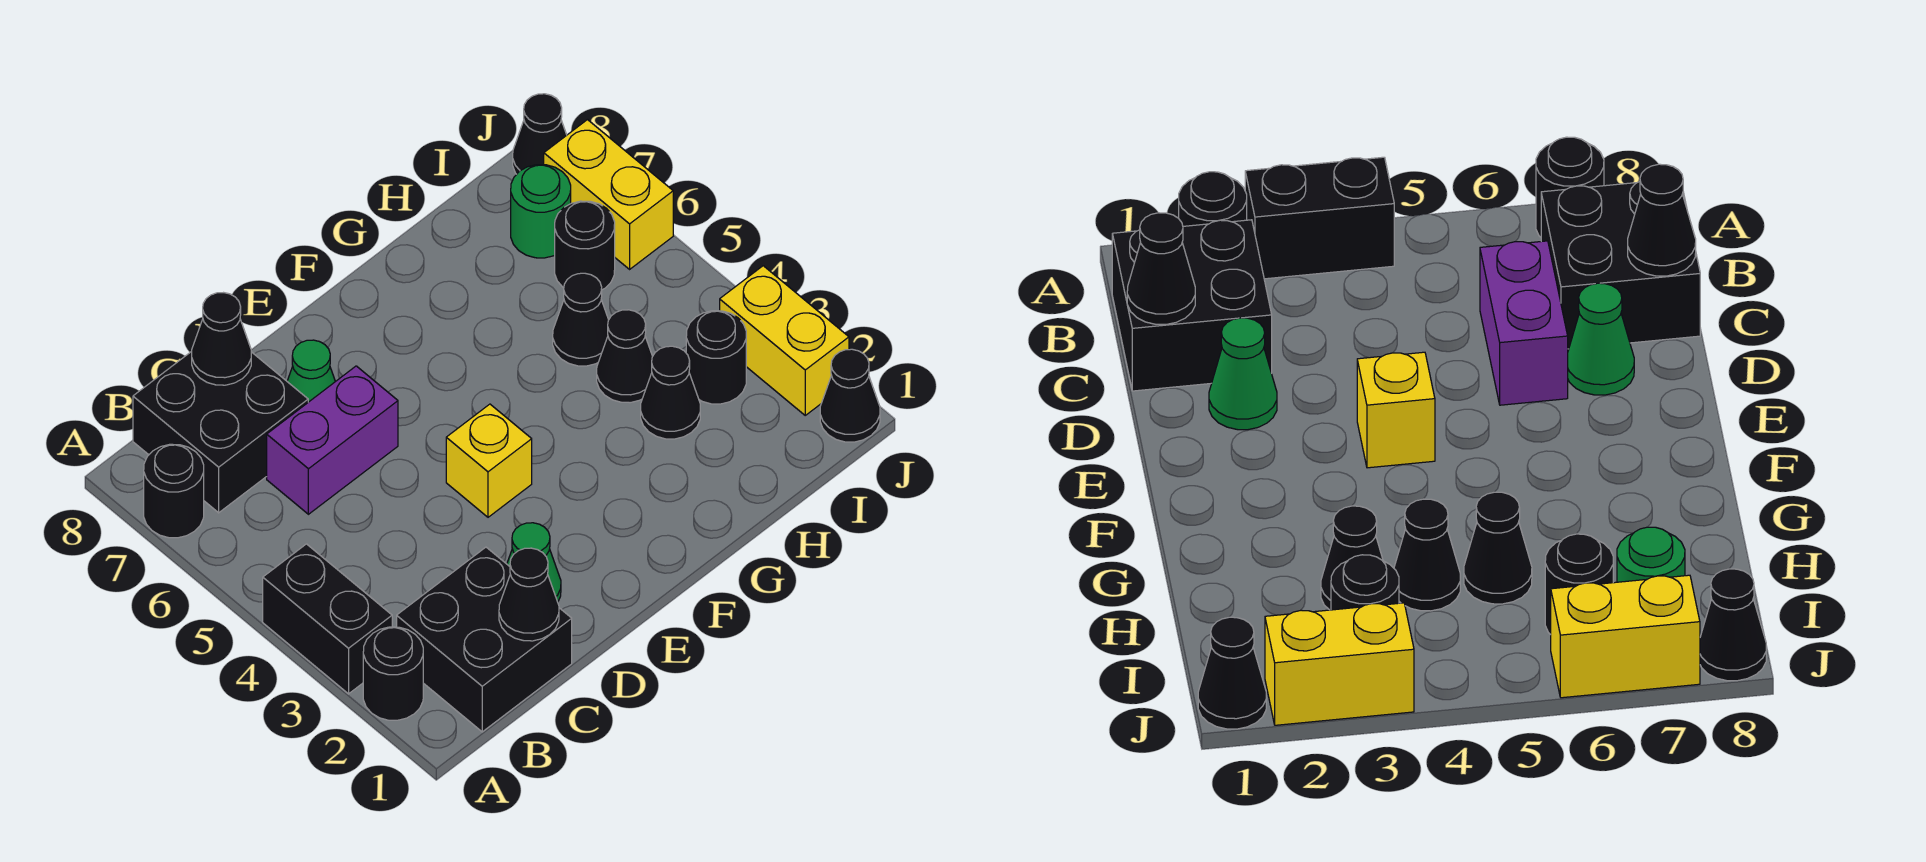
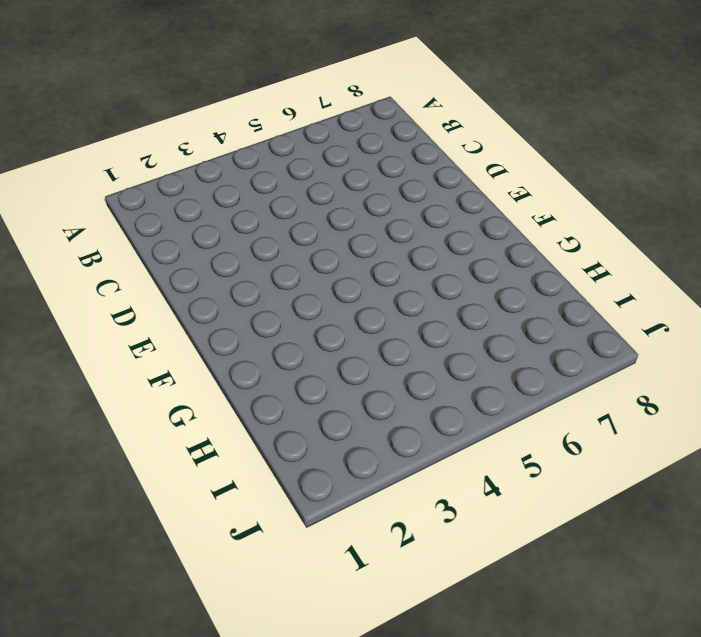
none -> black 1x1 round brick [363,627,423,720]
none -> black 1x2 brick [263,544,392,694]
none -> black 1x1 round brick [144,444,204,538]

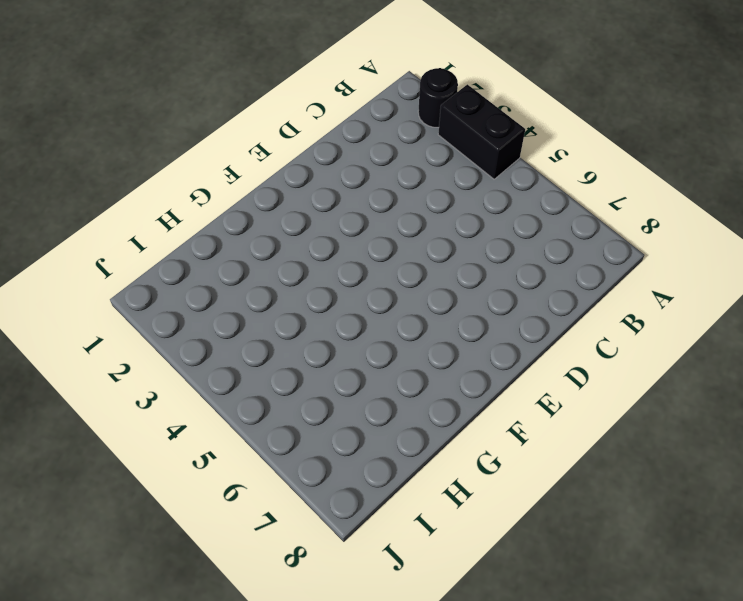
none -> black 1x1 round brick [144,444,204,538]
none -> black 2x2 brick [397,547,572,732]
none -> black 2x2 brick [133,351,308,513]

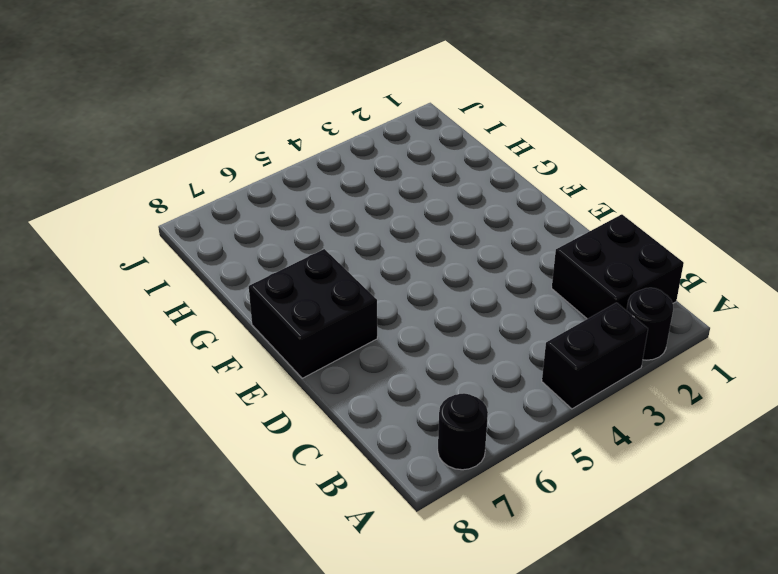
black 2x2 brick [249,249,377,378] -> black 2x2 brick moved to [133,351,308,513]
none -> purple 1x2 brick [267,366,398,514]
none -> green 1x1 cone [507,523,561,602]
none -> green 1x1 cone [287,340,335,402]

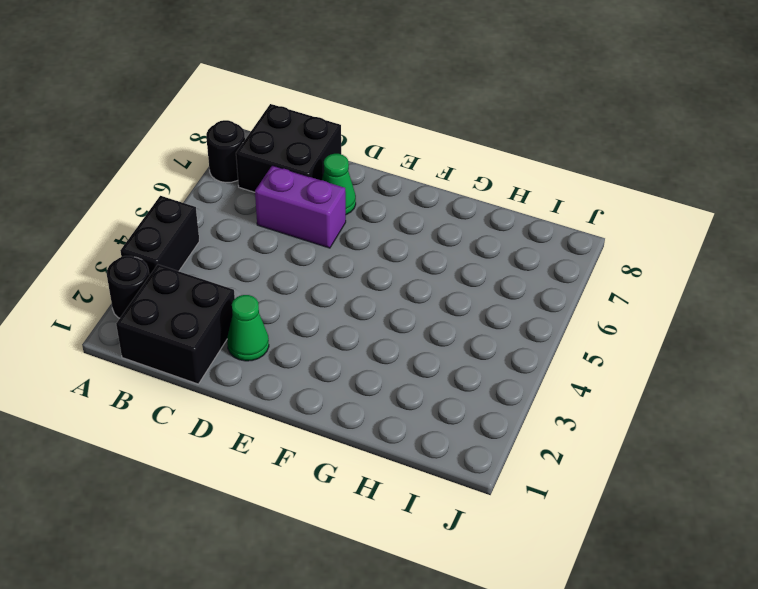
none -> yellow 1x1 brick [446,404,532,517]
none -> black 1x1 cone [641,346,700,439]
none -> black 1x1 cone [597,310,653,403]

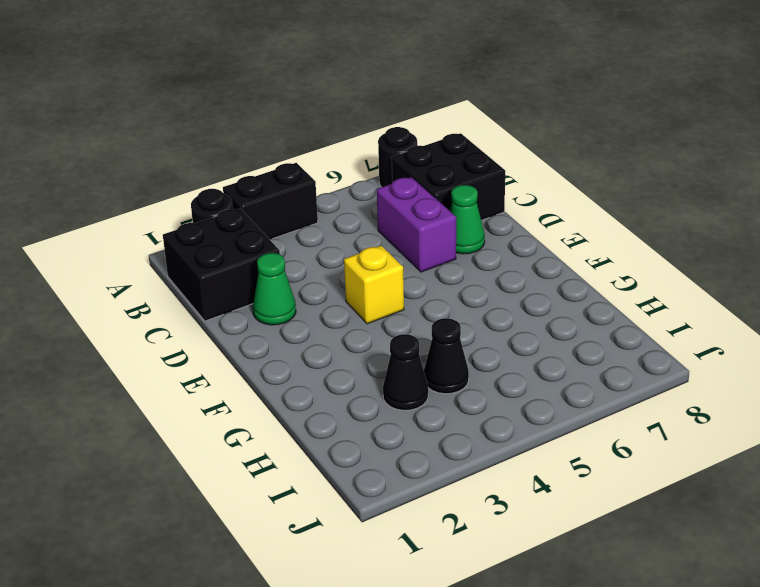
none -> black 1x1 cone [553,273,608,366]
none -> black 1x1 round brick [686,311,746,404]
none -> black 1x1 round brick [555,201,615,290]

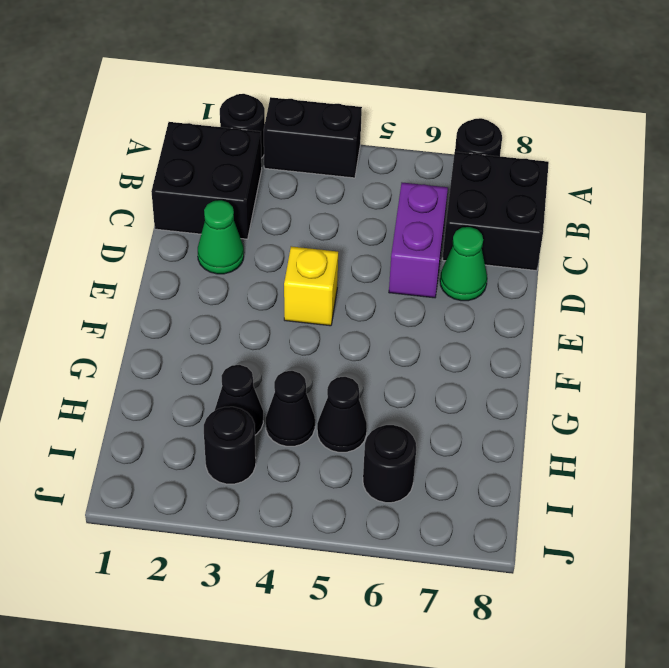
none -> green 1x1 round brick [511,165,571,258]
none -> black 1x1 cone [820,349,880,442]
none -> yellow 1x2 brick [720,266,849,415]

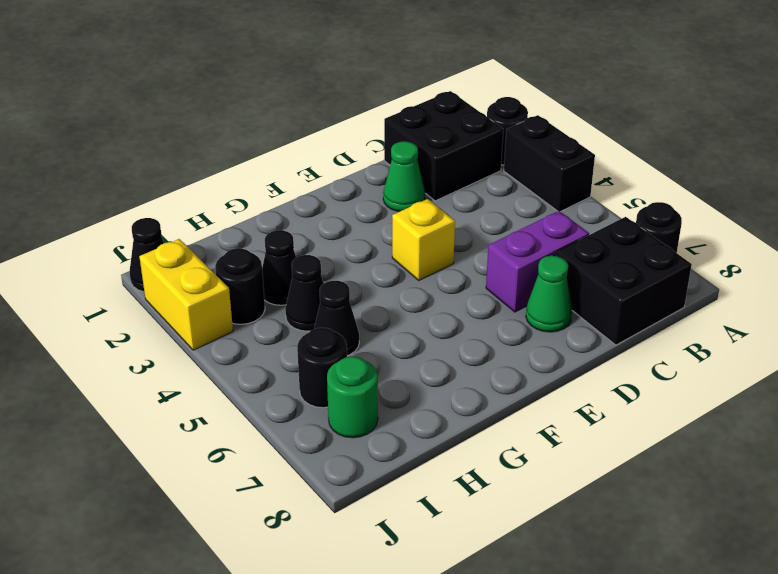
none -> yellow 1x2 brick [544,120,673,269]
none -> black 1x1 cone [513,94,566,174]
none -> black 1x1 cone [499,548,559,641]

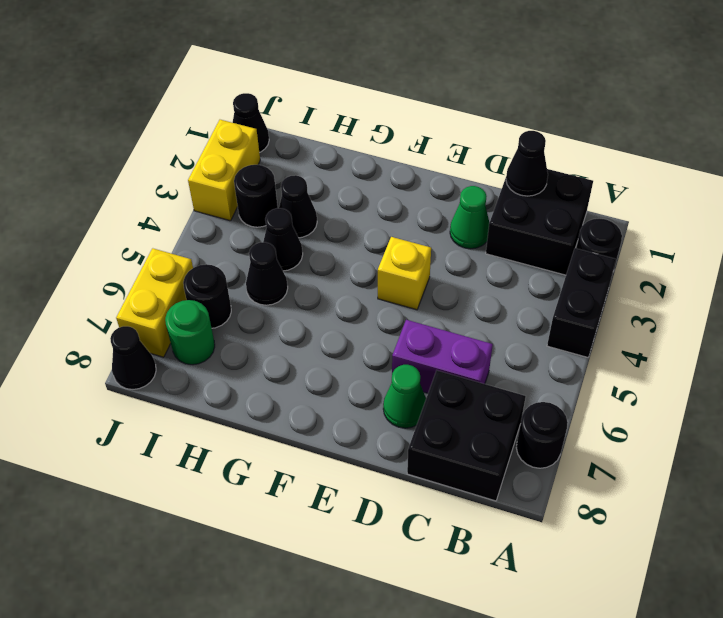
none -> black 1x1 cone [192,293,251,385]

